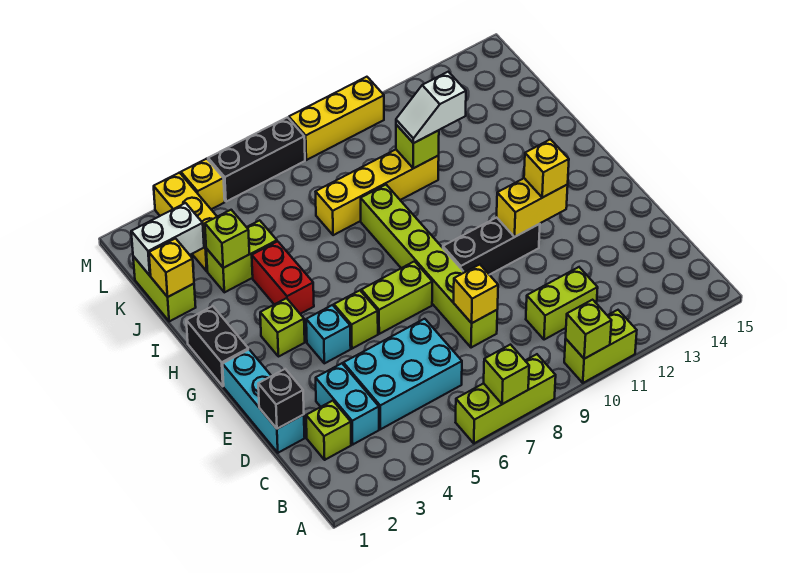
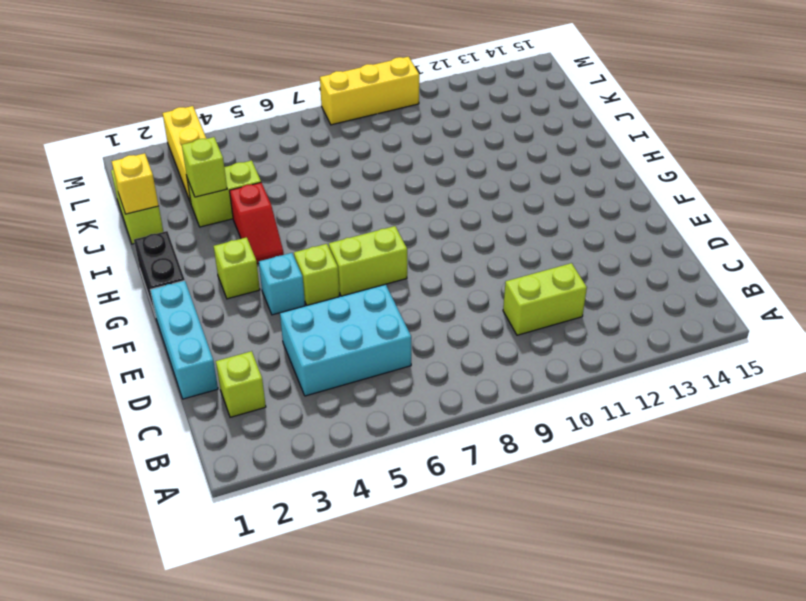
red 1x2 slope [230,183,284,264] -> red 1x2 brick [252,241,314,314]
none -> lime 1x3 brick [456,354,556,443]
none -> lime 1x2 brick [564,310,637,383]
none -> cyan 1x2 brick [316,363,379,444]
none -> lime 1x6 brick [361,185,497,348]

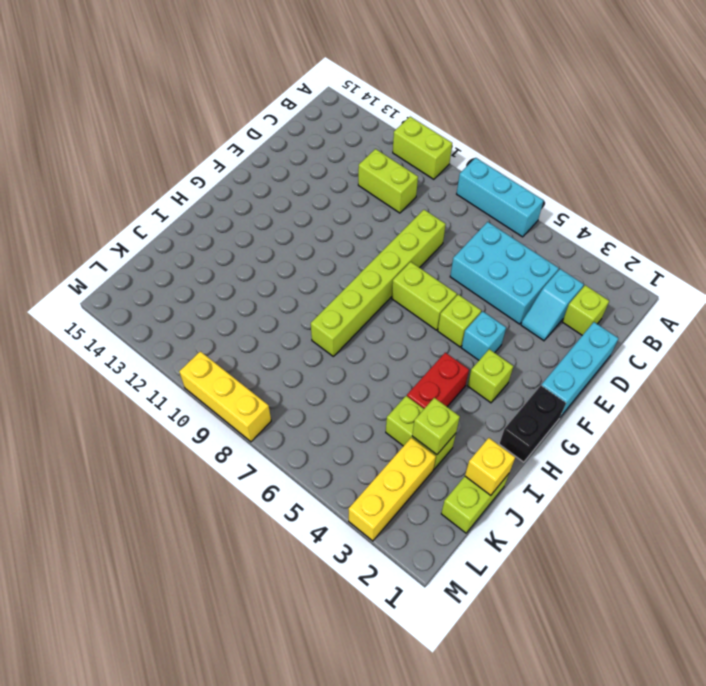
cyan 1x3 brick [457,158,544,237] -> lime 1x3 brick [456,354,556,443]
cyan 1x2 slope [521,269,584,341] -> cyan 1x2 brick [316,363,379,444]
none -> black 1x3 brick [443,217,540,275]
none -> yellow 1x4 brick [316,150,439,235]
none -> yellow 1x1 brick [181,159,225,209]
none -> black 1x3 brick [208,117,305,202]

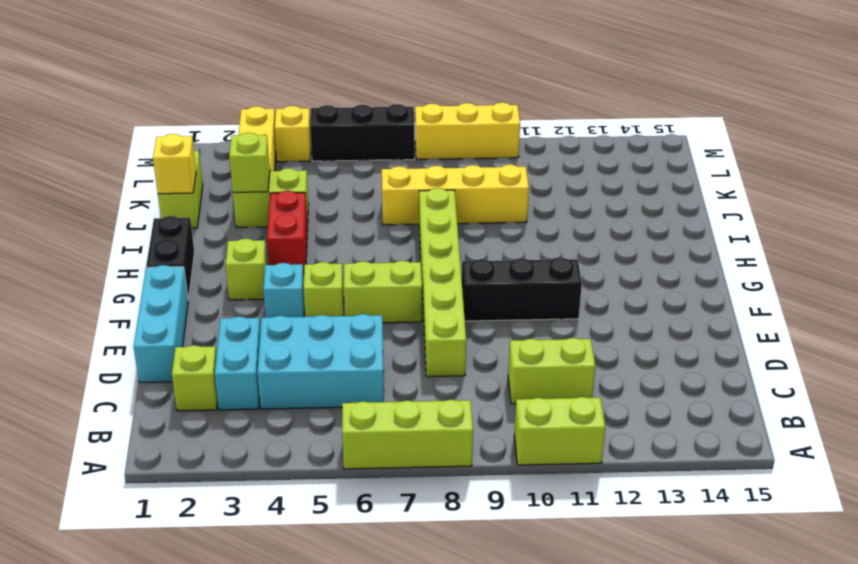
none -> lime 1x1 brick [484,345,529,404]
none -> lime 1x1 brick [566,300,612,359]
none -> black 1x1 brick [258,369,304,429]
none -> yellow 1x1 brick [453,264,498,323]

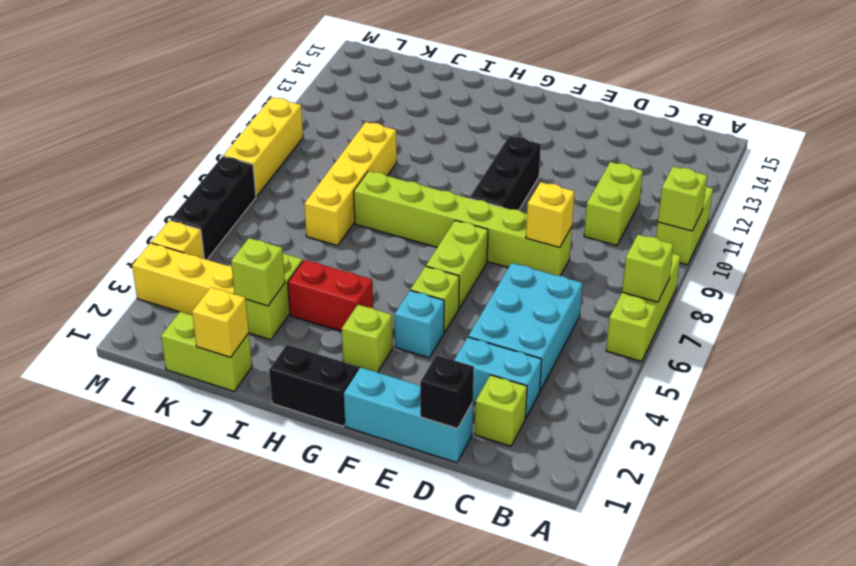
none -> yellow 1x2 brick [497,178,568,237]
none -> lime 1x1 brick [396,125,439,168]
none -> white 1x2 brick [131,203,204,275]
none -> yellow 1x1 brick [524,139,569,198]

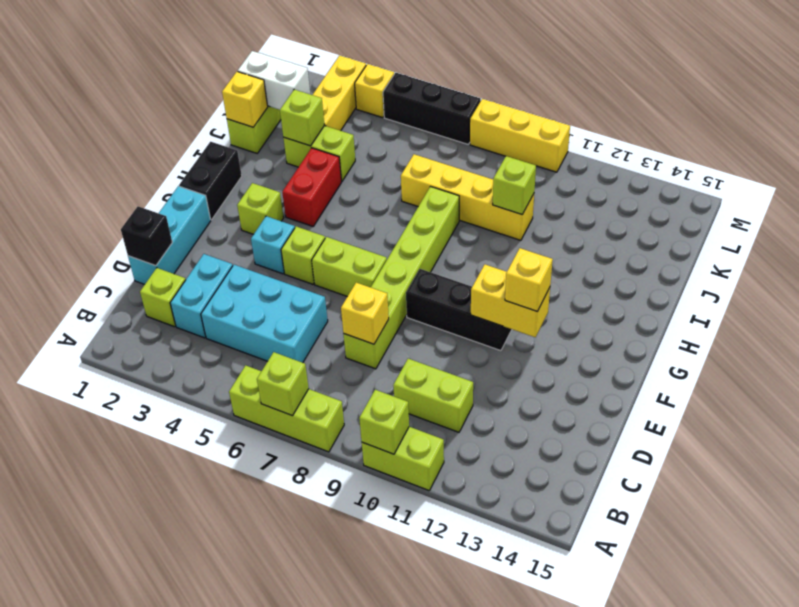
none -> white 1x2 slope [396,72,466,143]

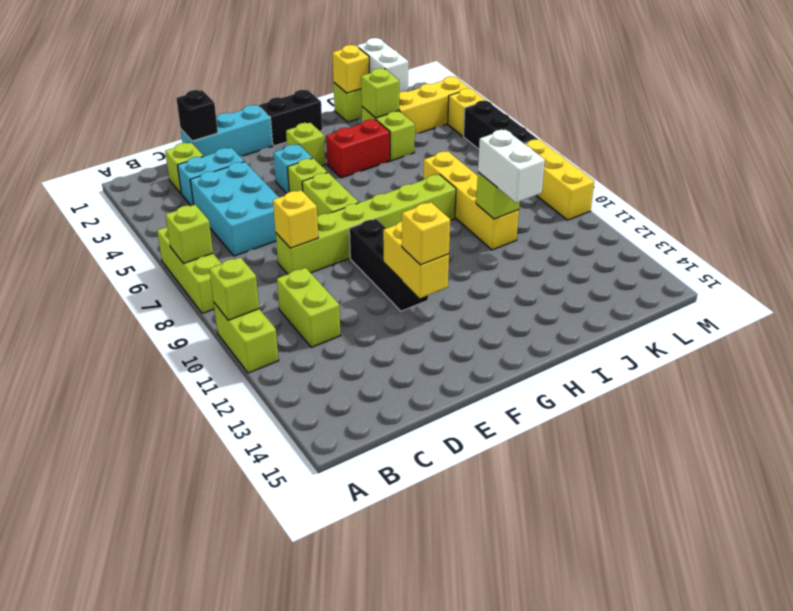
white 1x2 brick [478,130,545,203] -> white 1x2 slope [396,72,466,143]

